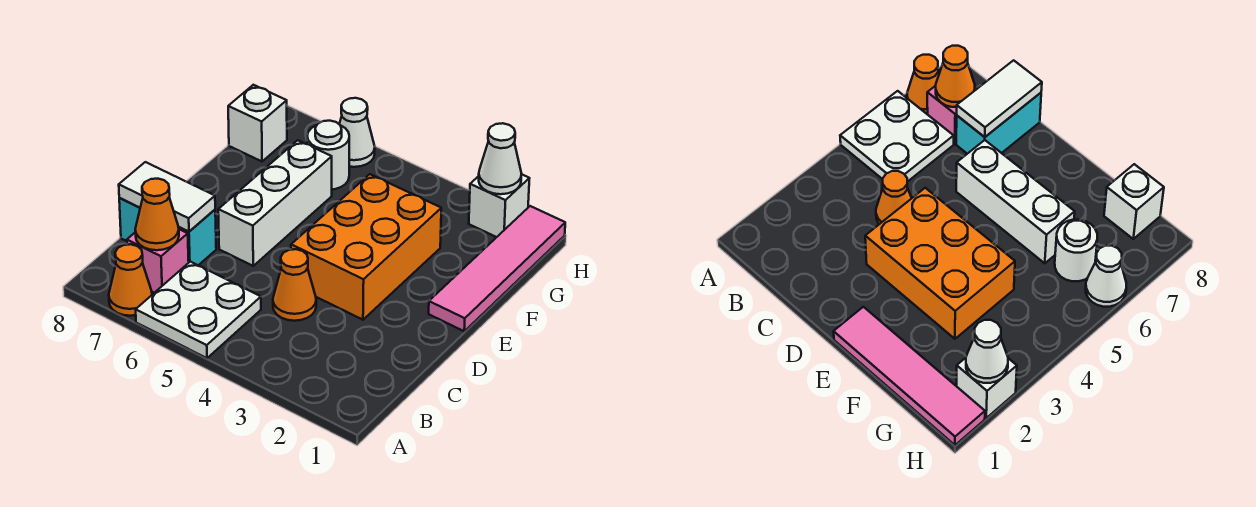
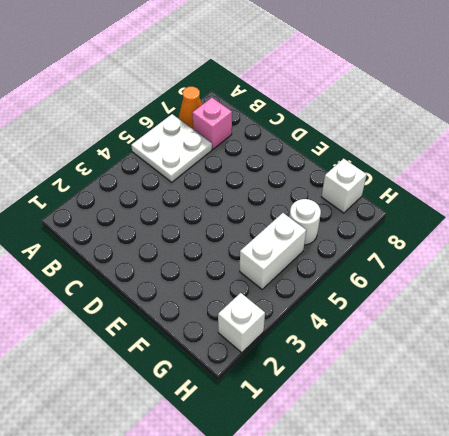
white 1x2 brick [240,213,306,289] -> none
none -> orange 1x1 cone [273,249,316,321]
none -> cyan 1x2 brick [119,198,216,265]
none -> orange 2x3 brick [291,174,441,320]

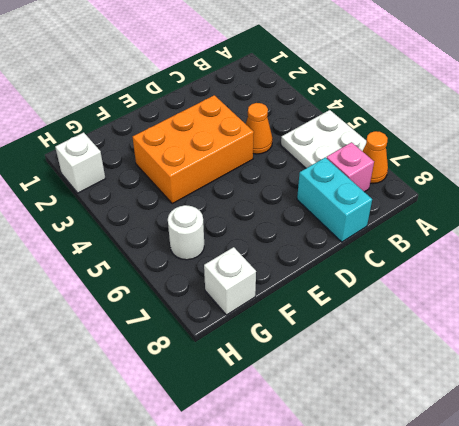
none -> white 1x3 brick [218,140,332,266]
none -> pink 1x4 tile [429,206,565,331]
none -> white 1x1 cone [339,98,375,167]

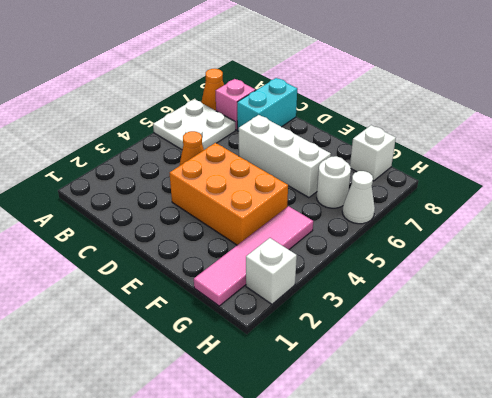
pink 1x4 tile [194,206,313,306] -> pink 1x4 tile turned to [429,206,565,331]
none -> orange 1x1 cone [135,179,179,250]
none -> white 1x2 tile [119,162,215,231]
none -> white 1x1 cone [479,123,522,194]

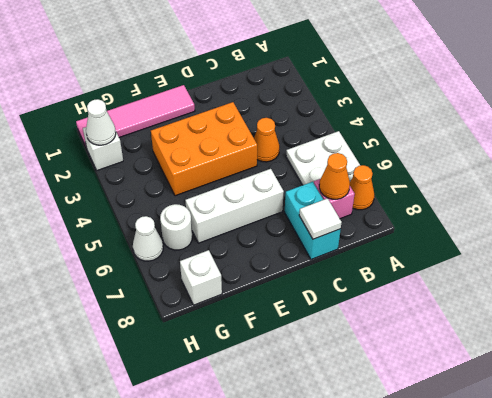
white 1x1 tile [299,198,342,239] -> white 1x2 tile [119,162,215,231]

